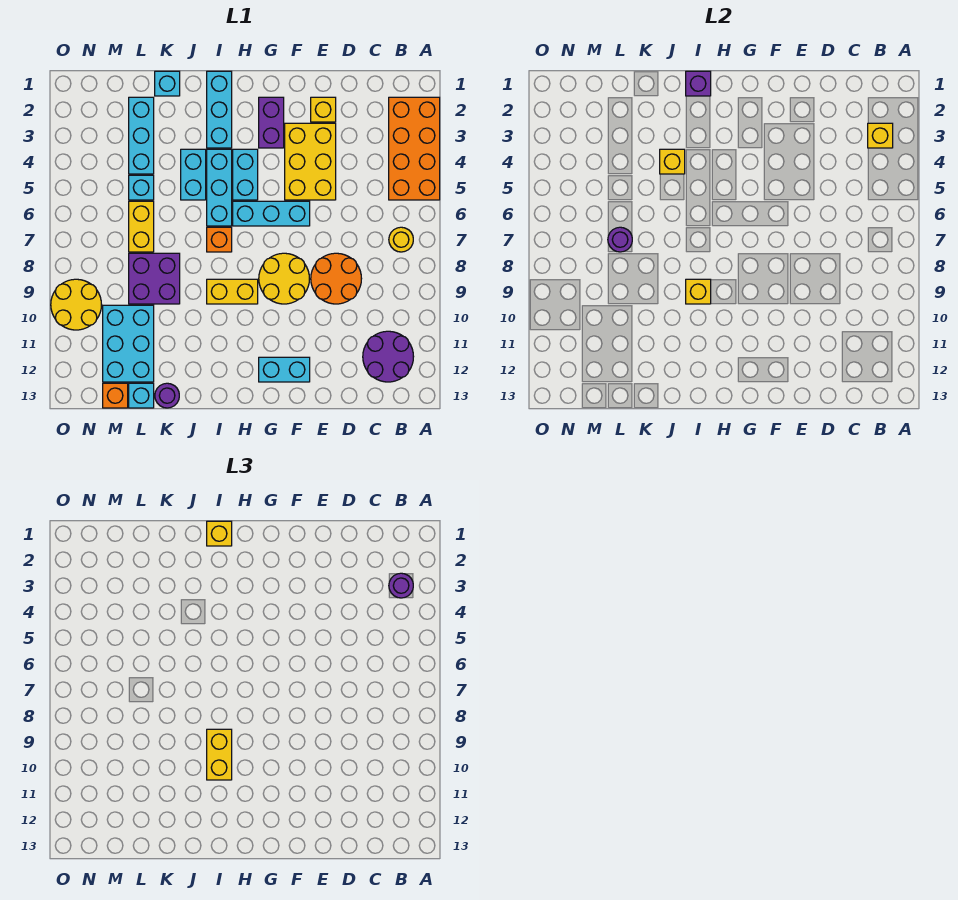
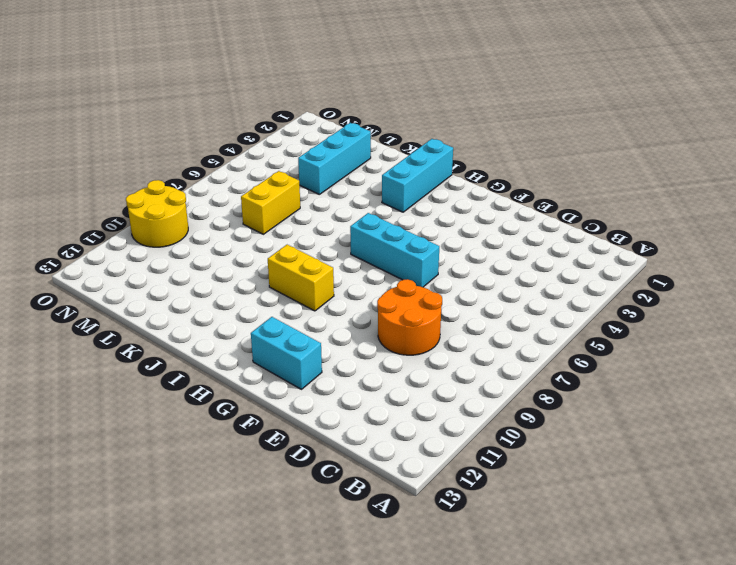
none -> orange 2x4 brick [389,97,440,200]
none -> yellow 1x1 round brick [389,227,413,252]
none -> purple 2x2 round brick [363,331,414,382]
none -> yellow 1x1 brick [311,97,336,122]

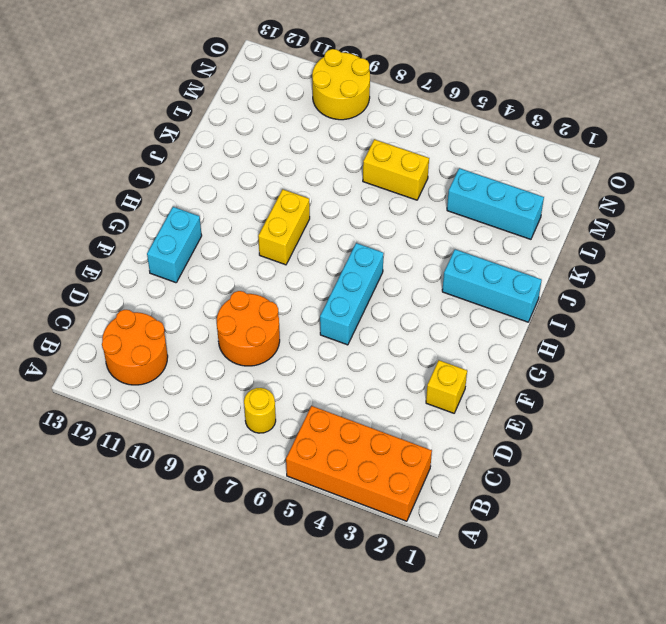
orange 2x2 round brick [102,310,168,385] -> purple 2x2 round brick [363,331,414,382]
none -> yellow 2x3 brick [285,123,336,200]
none -> yellow 2x2 round brick [259,253,310,304]
none -> purple 1x2 brick [259,97,284,148]
none -> cyan 1x2 brick [233,149,258,200]

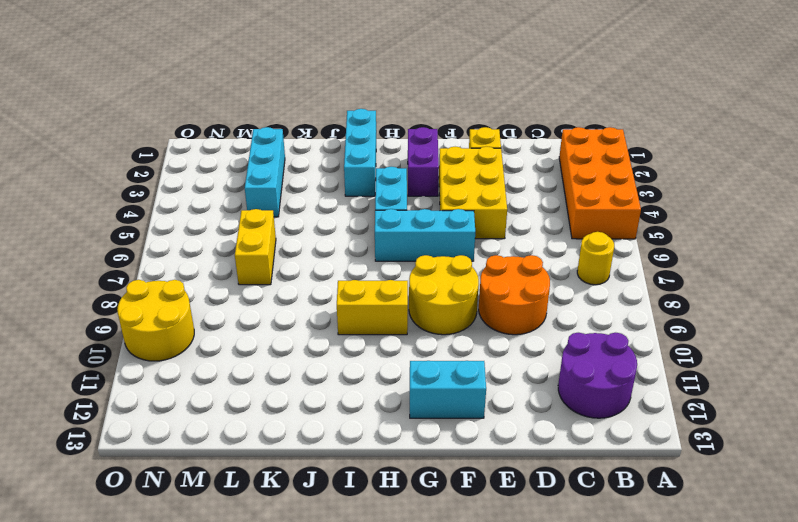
none -> cyan 1x3 brick [207,149,232,226]
none -> orange 1x1 brick [207,227,232,252]
none -> cyan 1x2 brick [181,149,206,200]
none -> cyan 1x1 brick [155,71,180,96]

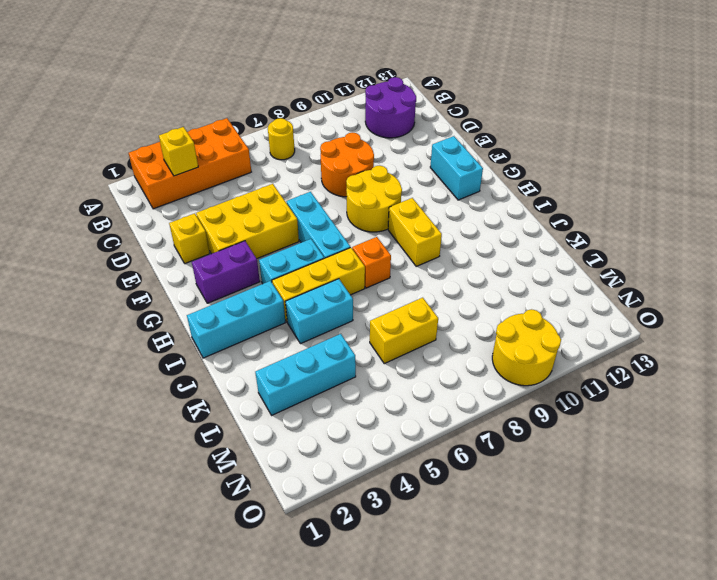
yellow 1x3 brick [272,248,365,321] -> cyan 1x3 brick [207,149,232,226]
none -> cyan 1x1 brick [155,71,180,96]
none -> purple 2x2 brick [129,253,180,304]
none -> purple 1x1 round brick [155,383,179,408]
none -> cyan 1x1 brick [129,175,154,200]

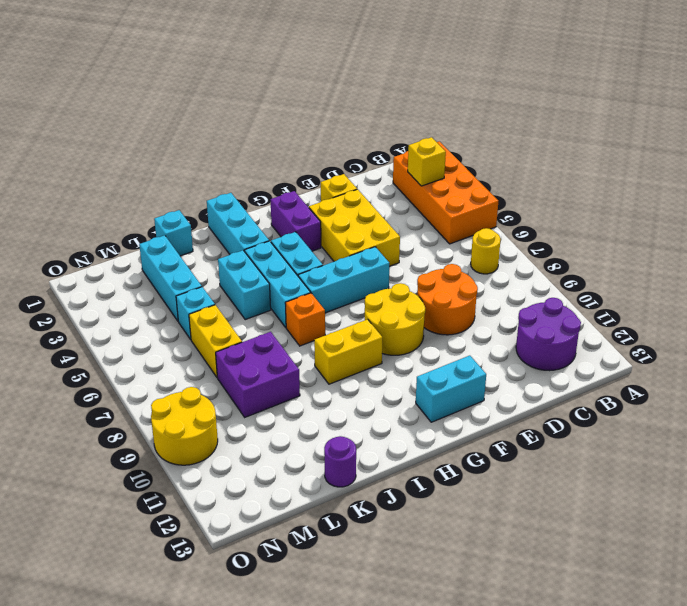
none -> cyan 2x3 brick [103,305,154,382]
none -> cyan 1x1 brick [129,383,154,408]
none -> orange 1x1 brick [103,383,128,408]
none -> purple 1x1 brick [686,71,711,96]

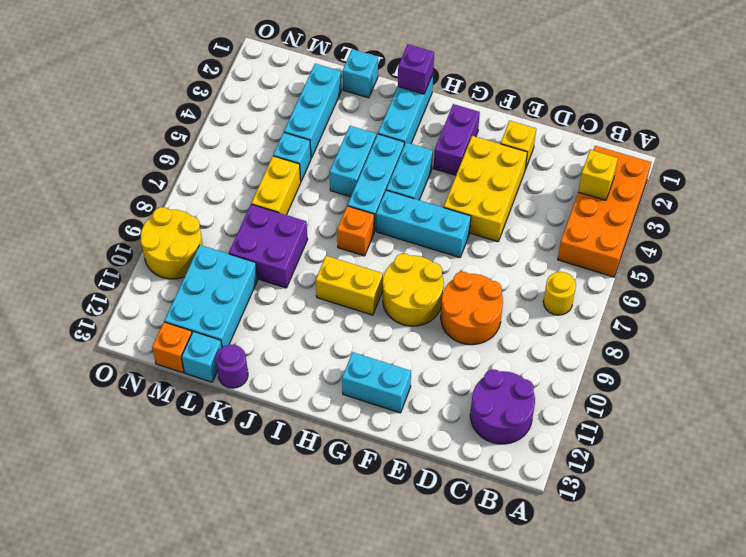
none -> yellow 1x1 brick [686,279,711,304]
none -> yellow 1x1 brick [660,149,685,174]
none -> purple 1x1 round brick [608,227,632,252]
none -> purple 1x1 round brick [389,573,413,598]

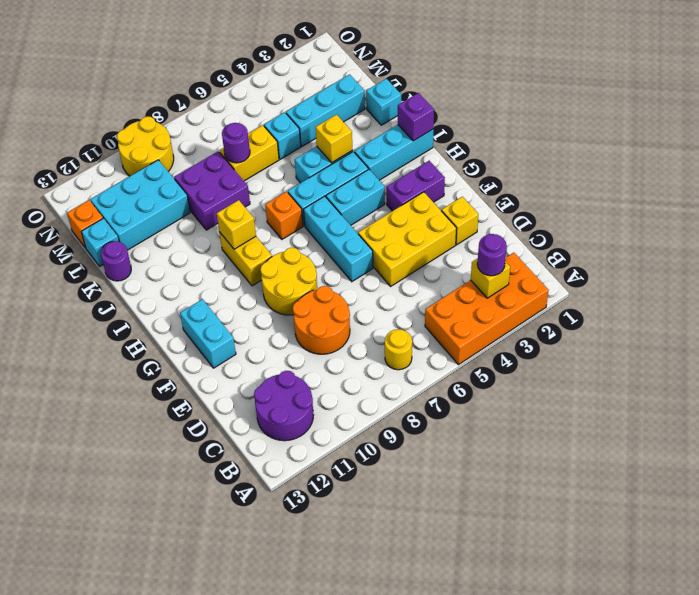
none -> yellow 1x1 brick [207,521,232,546]
none -> yellow 1x2 brick [207,729,232,780]

